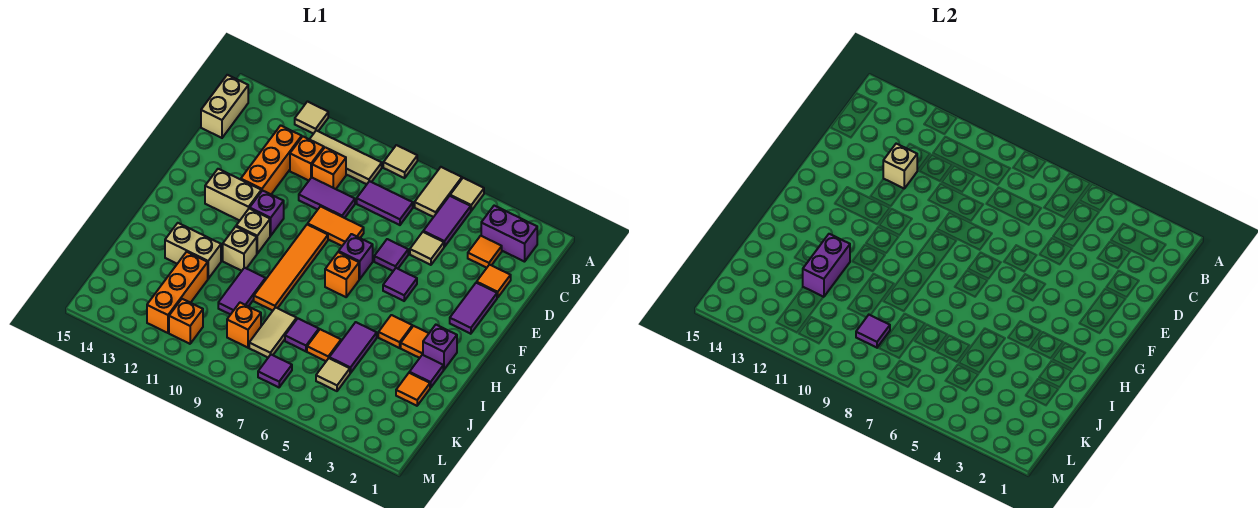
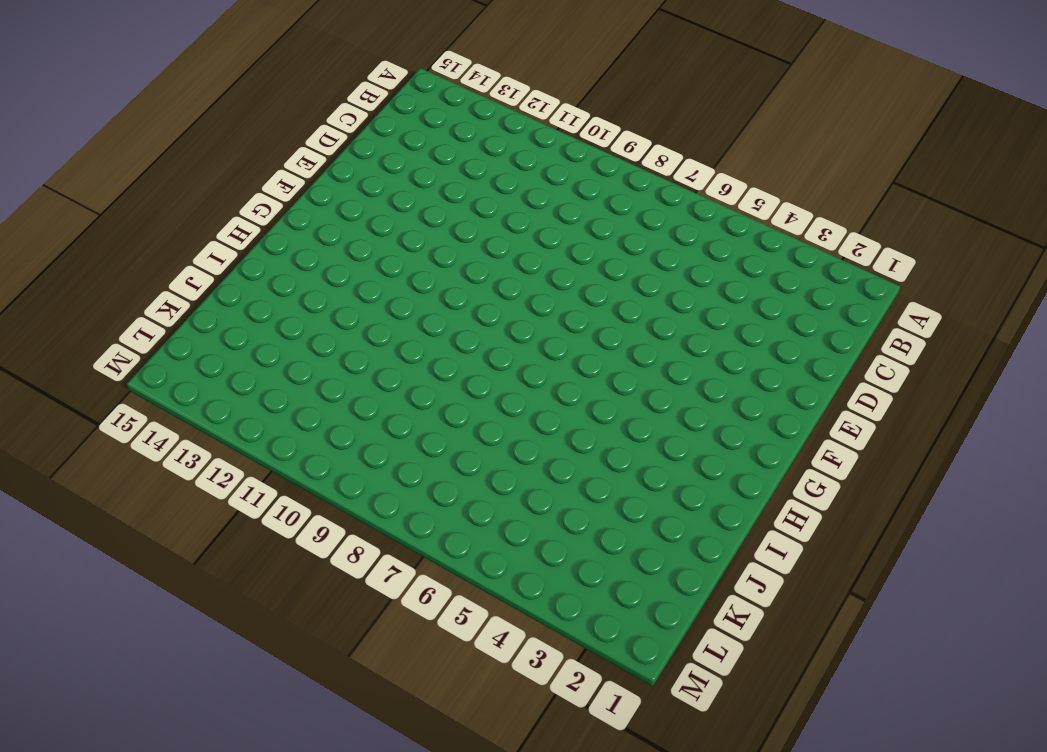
none -> tan 1x1 tile [450,178,484,211]
none -> tan 1x2 tile [415,167,462,217]
none -> tan 1x1 tile [383,145,417,178]
none -> tan 1x1 tile [295,102,328,134]

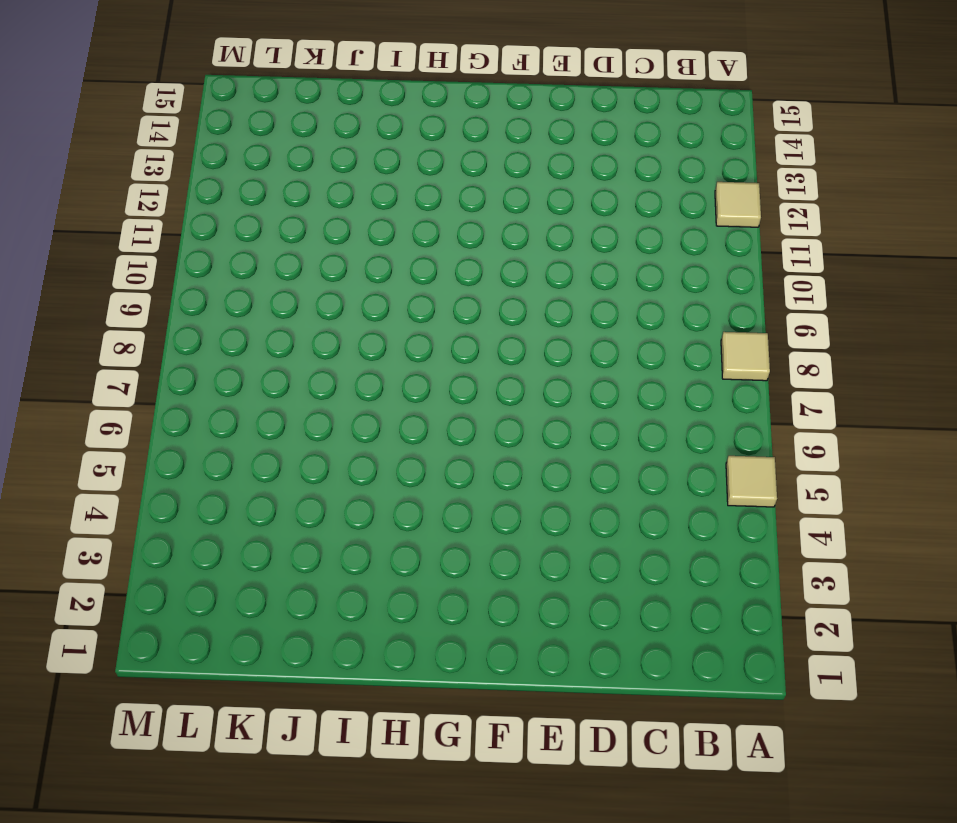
none -> tan 1x2 tile [415,167,462,217]
none -> purple 1x2 brick [481,206,537,262]
none -> purple 1x2 tile [423,196,471,247]
none -> tan 1x3 tile [310,130,382,184]

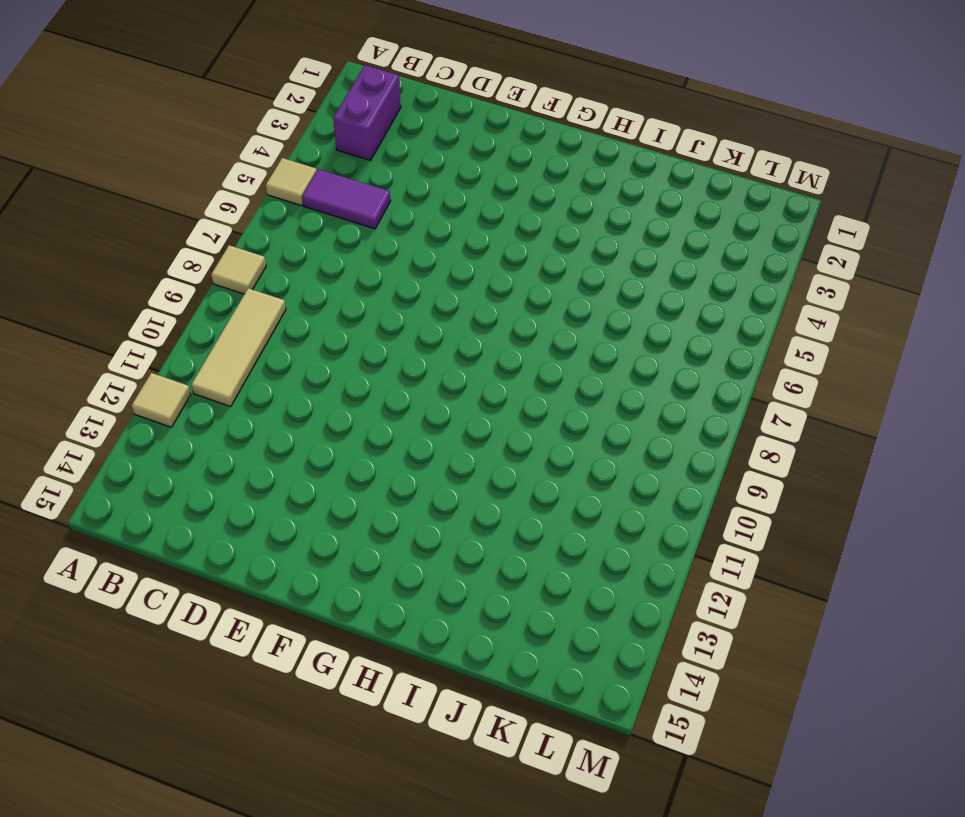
none -> tan 1x2 tile [415,167,462,217]
none -> tan 1x2 brick [201,75,248,138]
none -> orange 1x1 tile [468,236,502,268]
none -> purple 1x2 tile [357,181,413,225]

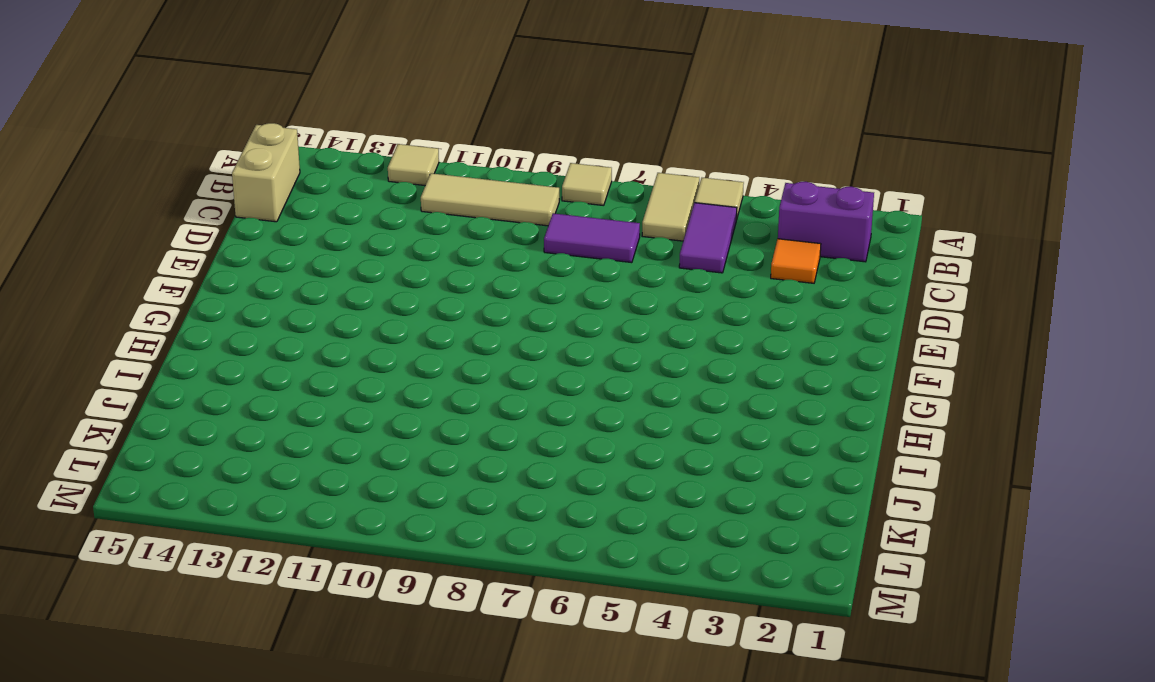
none -> orange 1x1 brick [312,147,346,189]
none -> orange 1x1 brick [290,137,324,181]
none -> orange 1x3 brick [241,125,302,194]
none -> orange 1x1 tile [477,265,511,298]

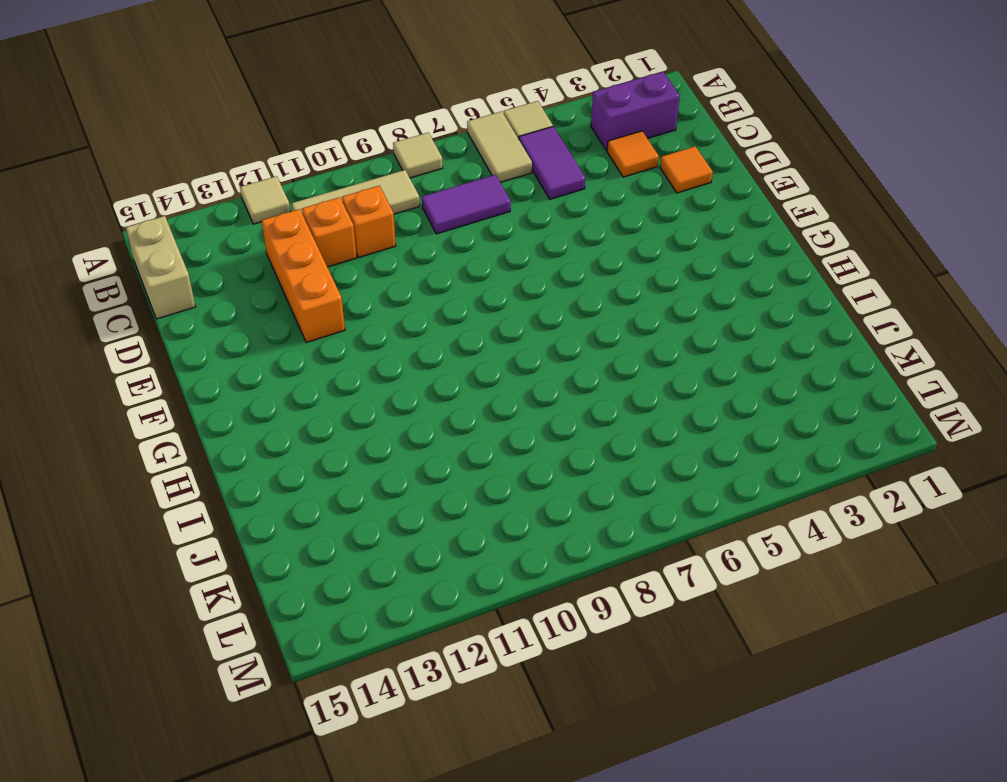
none -> tan 1x1 tile [410,232,444,265]
none -> purple 1x2 tile [299,177,355,218]
none -> purple 1x2 tile [450,283,497,334]
none -> purple 1x1 tile [374,239,408,271]

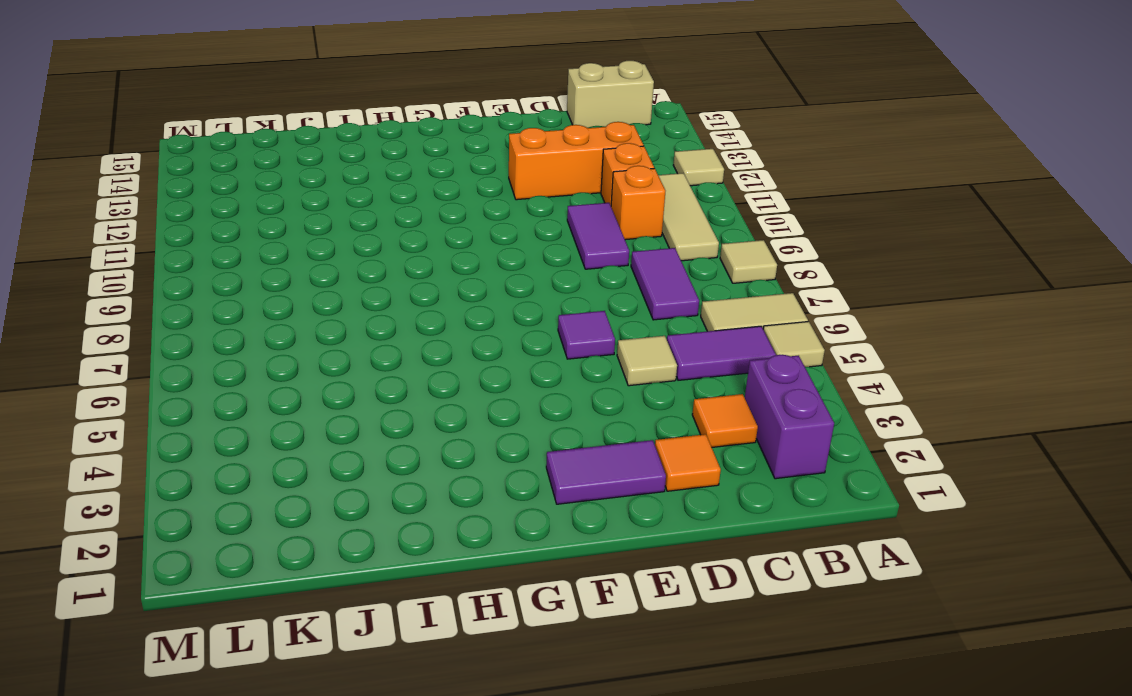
none -> orange 1x2 tile [308,206,364,246]
none -> purple 1x1 tile [383,268,417,301]
none -> purple 1x1 brick [339,234,373,279]
none -> orange 1x4 tile [254,224,328,311]

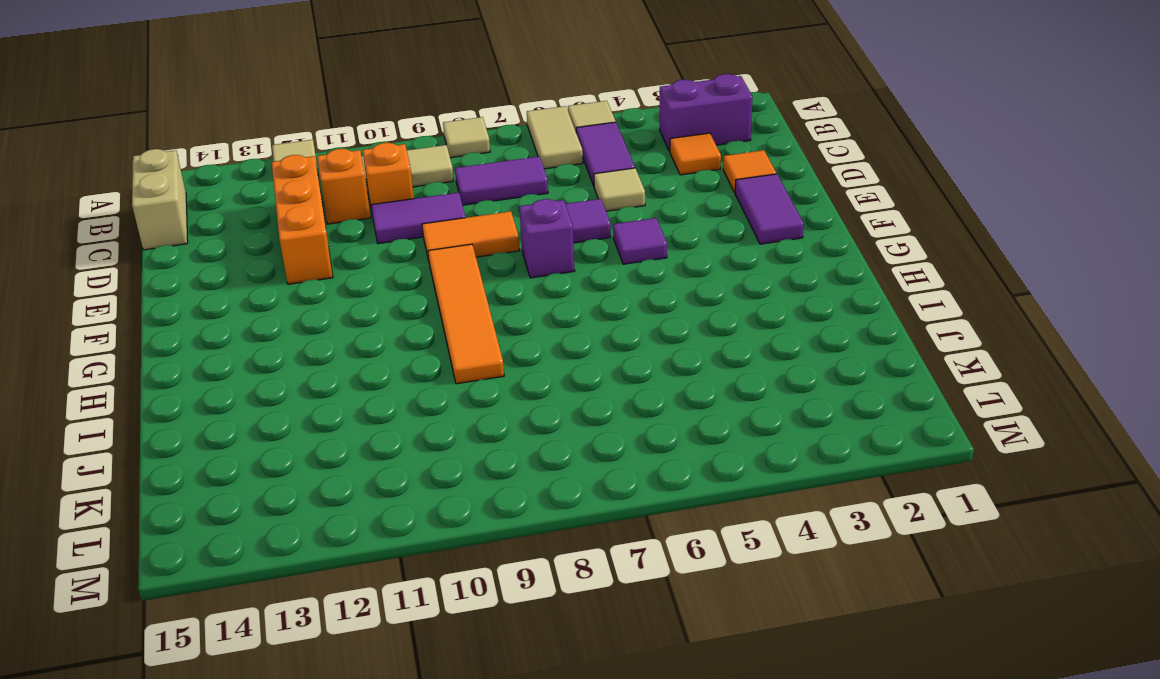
none -> purple 1x1 brick [250,191,284,236]
none -> tan 1x2 brick [205,169,261,221]
none -> orange 1x1 brick [325,252,359,297]
none -> tan 1x1 brick [236,208,270,254]

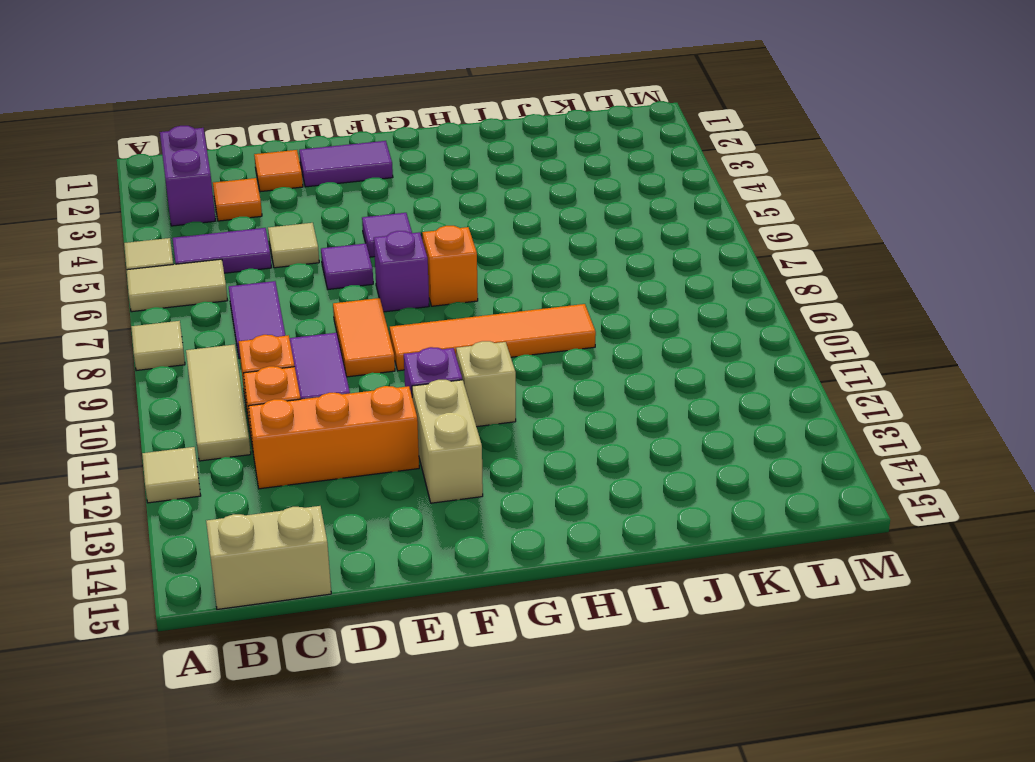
none -> purple 1x1 brick [423,325,457,370]
none -> orange 1x1 tile [401,326,429,358]
none -> orange 1x1 tile [378,315,412,348]
none -> tan 1x1 brick [223,227,257,271]

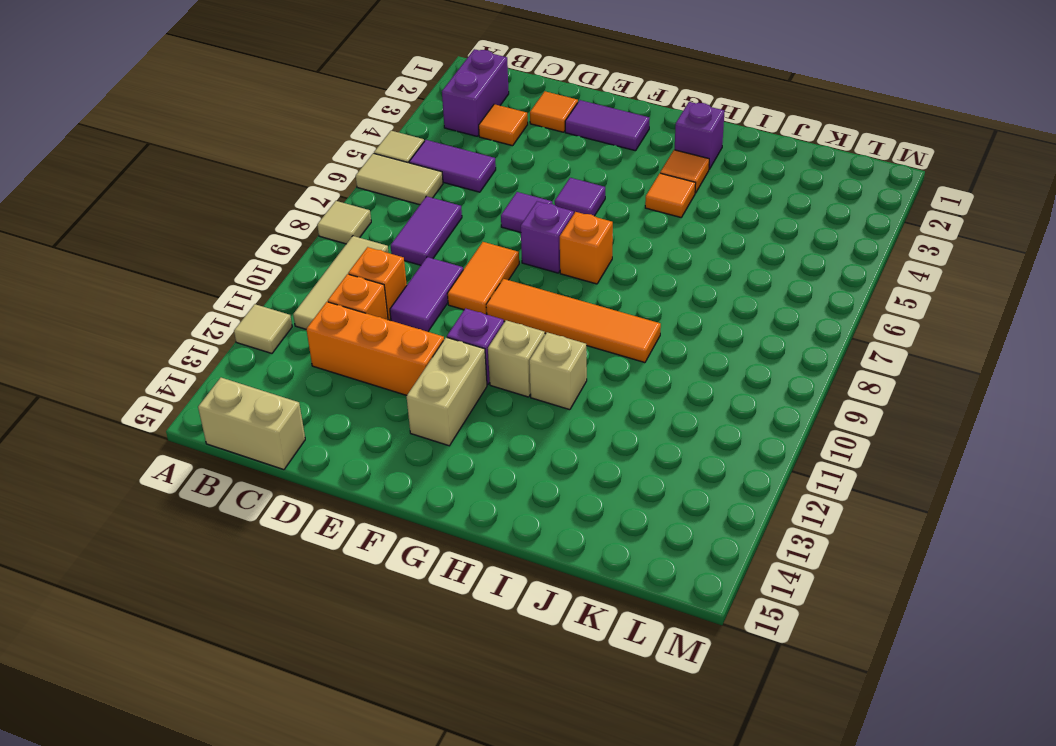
none -> tan 1x1 tile [410,232,444,265]
none -> purple 1x1 tile [409,355,443,388]
none -> purple 1x2 tile [329,322,377,373]
none -> purple 1x2 tile [218,268,266,315]

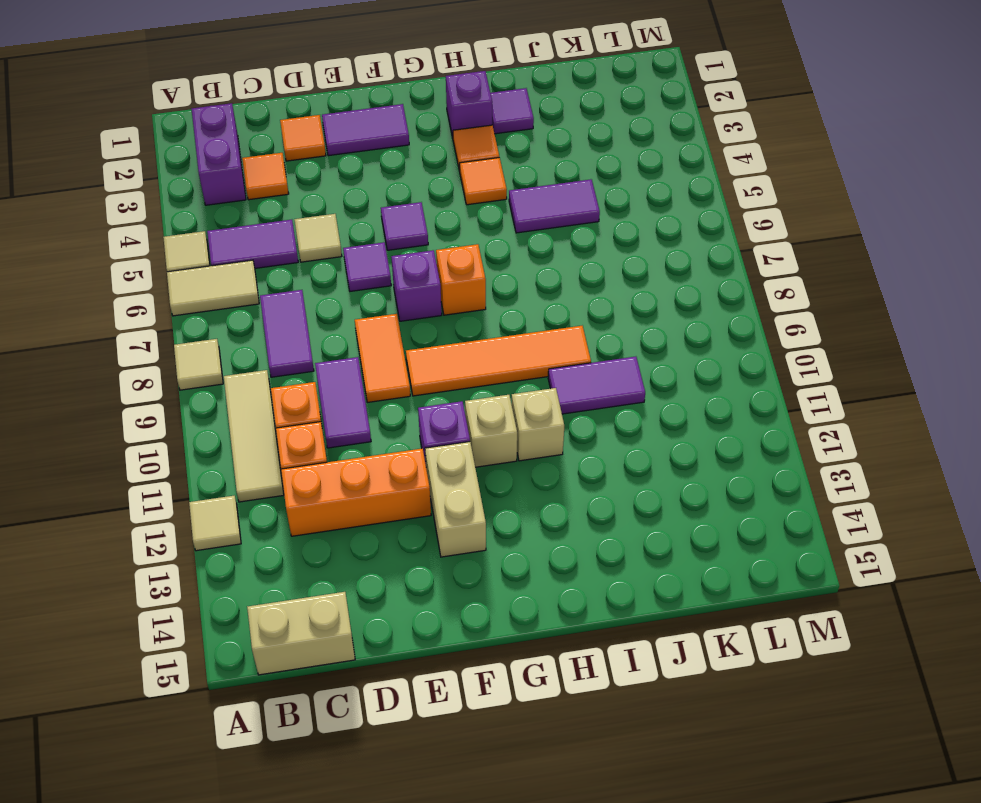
none -> tan 1x2 brick [165,223,221,279]
none -> orange 1x1 tile [396,373,430,406]
none -> orange 1x1 tile [307,329,341,361]
none -> purple 1x1 tile [285,319,319,351]

